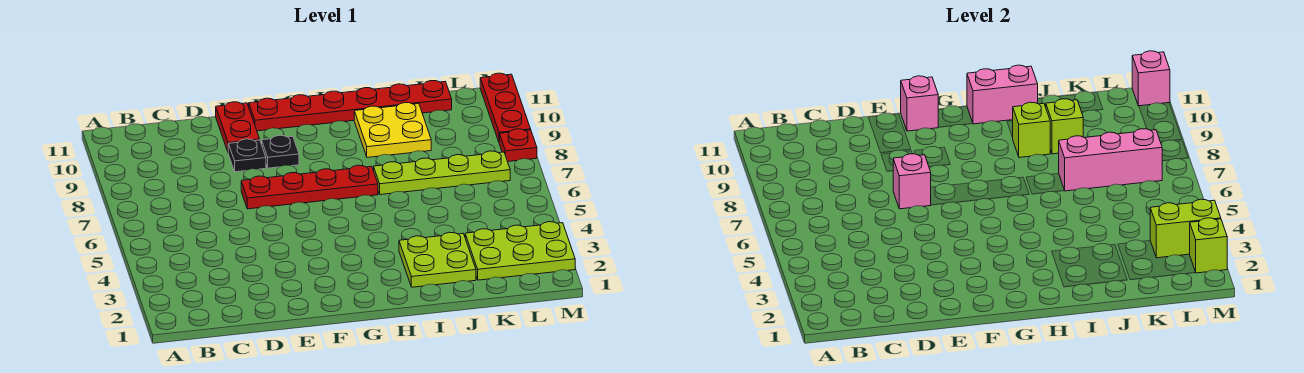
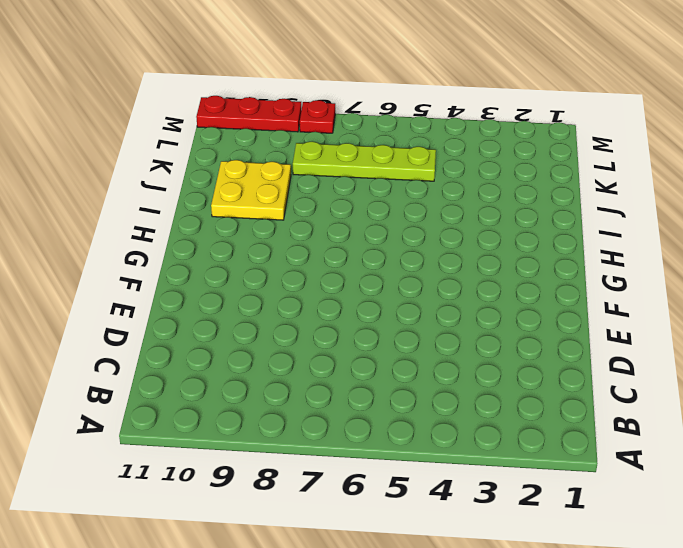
lime 1x4 plate [293,142,436,181] -> lime 1x4 plate turned to [374,151,510,195]
none -> red 1x4 plate [241,165,378,209]
none -> black 1x1 plate [228,139,266,172]
none -> red 1x2 plate [216,102,260,151]

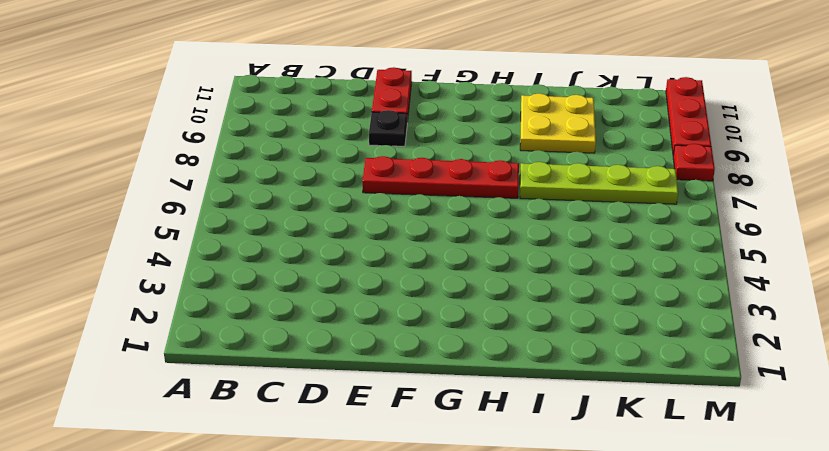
none -> black 1x1 plate [262,135,299,168]
none -> red 1x6 plate [249,81,452,131]
none -> lime 2x2 plate [399,232,476,287]

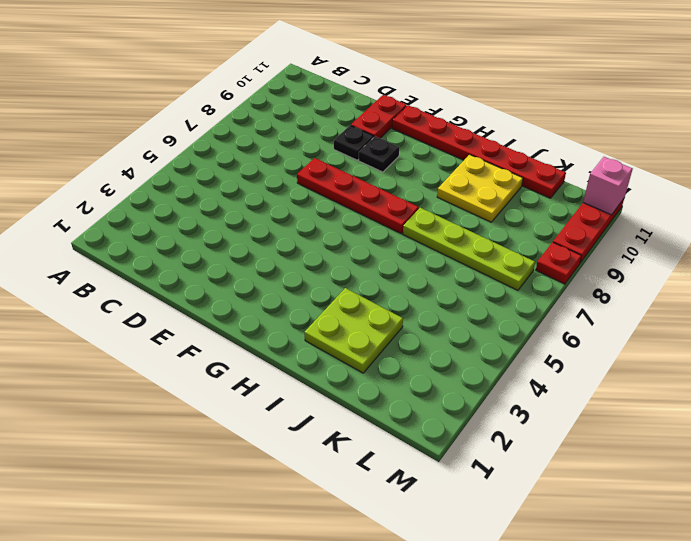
none -> lime 2x3 plate [465,222,575,280]
none -> pink 1x1 brick [893,154,931,209]
none -> pink 1x1 brick [901,76,938,131]

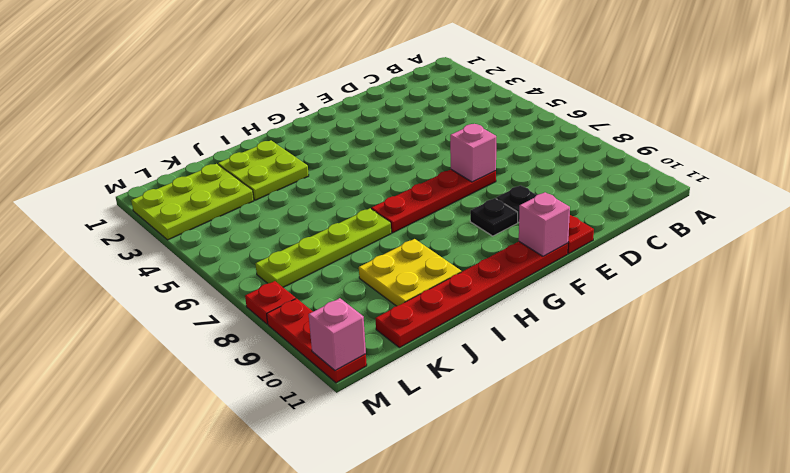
none -> pink 1x2 brick [967,65,1038,124]
none -> lime 1x1 brick [1013,102,1050,157]
none -> pink 1x3 brick [1059,129,1162,191]

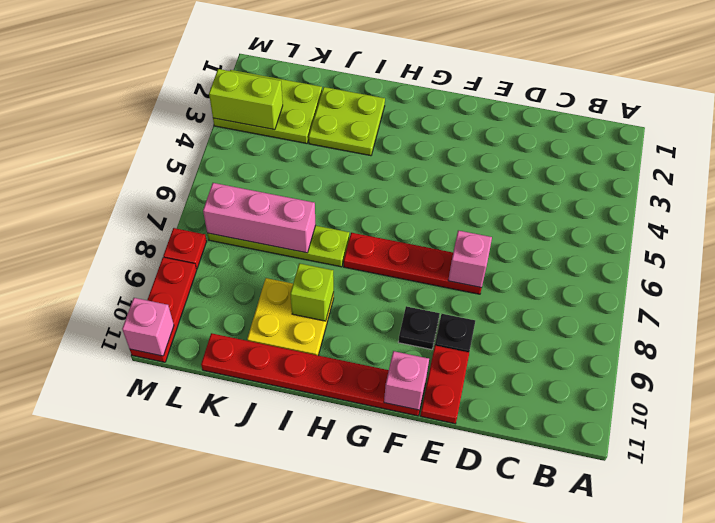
none -> pink 1x2 brick [967,65,1038,124]
none -> lime 1x1 brick [1046,99,1083,154]
none -> lime 1x1 brick [1190,218,1227,273]

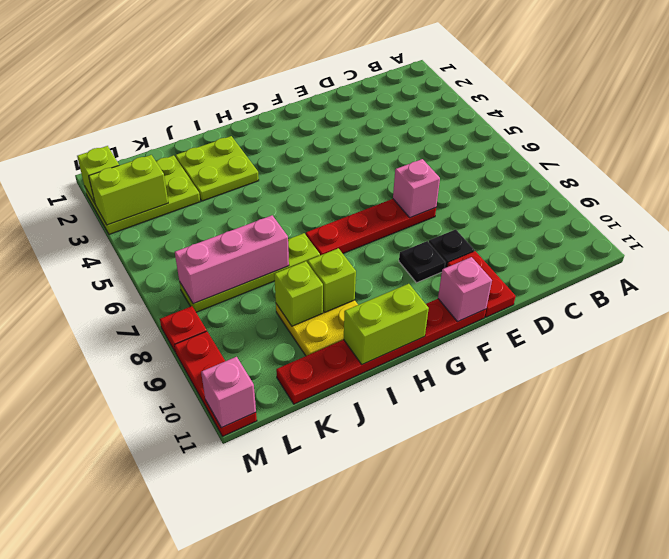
lime 1x2 brick [344,284,429,365] -> pink 1x2 brick [967,65,1038,124]

